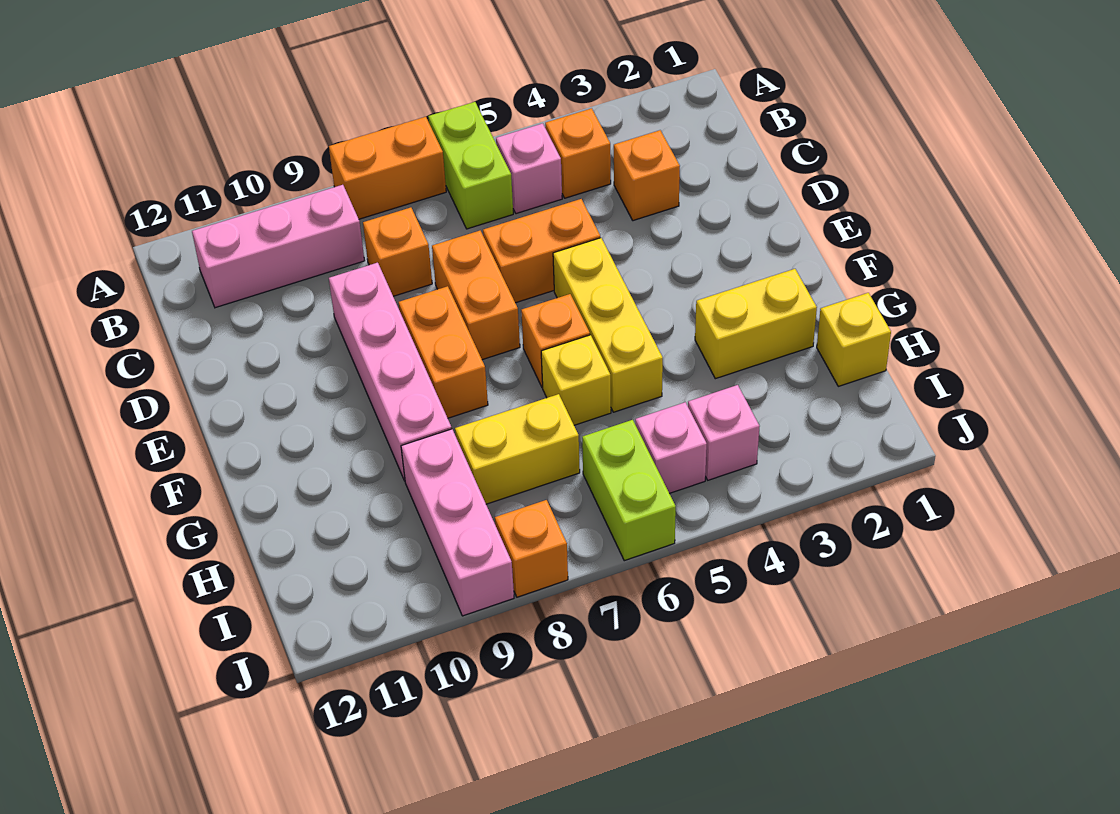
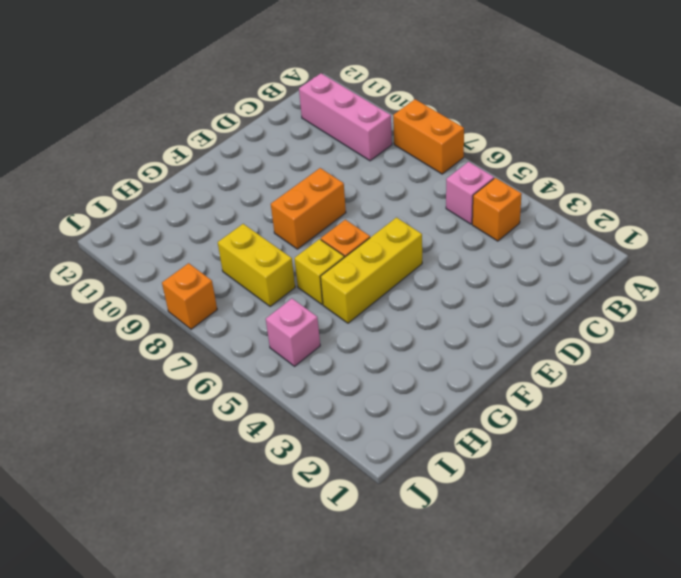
none -> lime 1x2 brick [428,102,513,229]
none -> orange 1x1 brick [614,130,680,221]
none -> orange 1x1 brick [363,207,432,296]

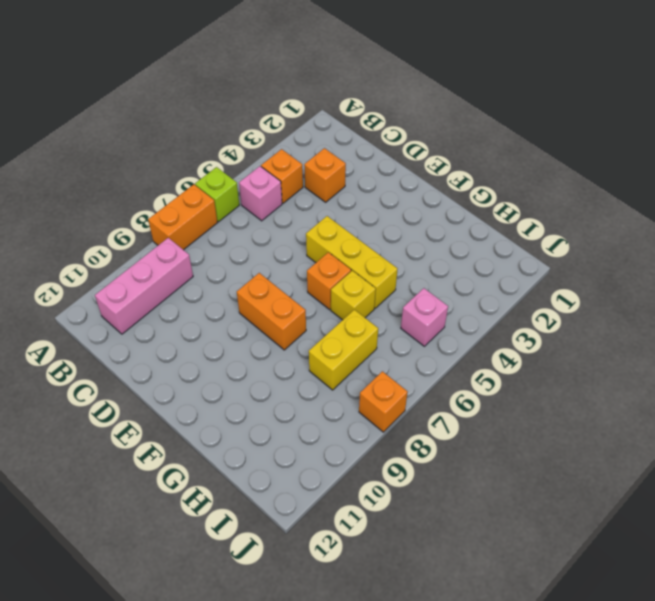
lime 1x1 brick [195,167,239,222] -> lime 1x2 brick [428,102,513,229]
none -> orange 1x1 brick [363,207,432,296]
none -> orange 1x2 brick [483,199,600,303]
none -> orange 1x2 brick [432,231,520,360]

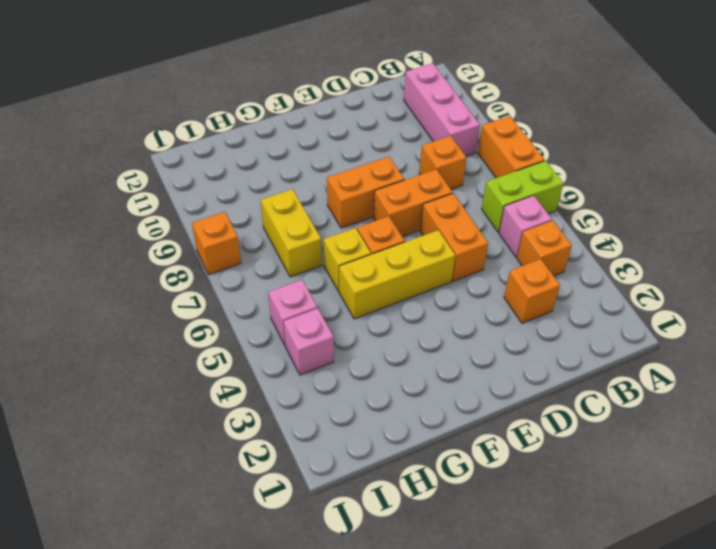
none -> pink 1x4 brick [329,263,452,481]
none -> yellow 1x2 brick [695,269,817,379]
none -> yellow 1x1 brick [817,293,891,386]

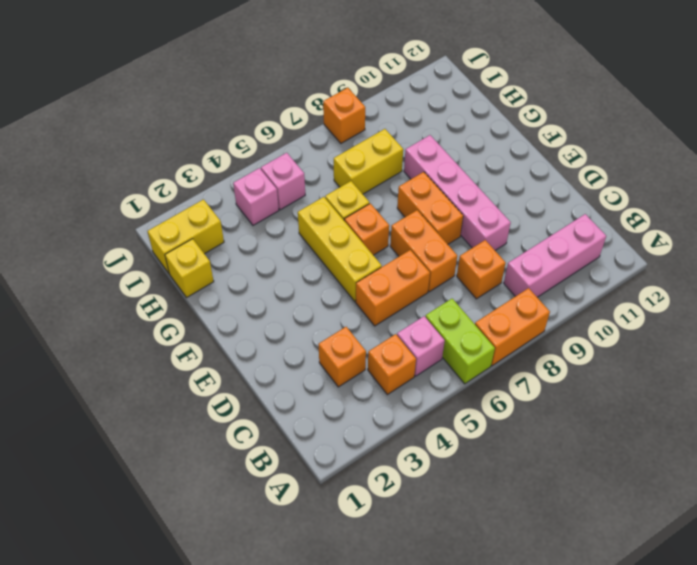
yellow 1x2 brick [148,200,224,274] -> yellow 1x2 brick moved to [695,269,817,379]
none -> pink 1x3 brick [401,429,514,616]
none -> lime 1x2 brick [582,420,676,561]

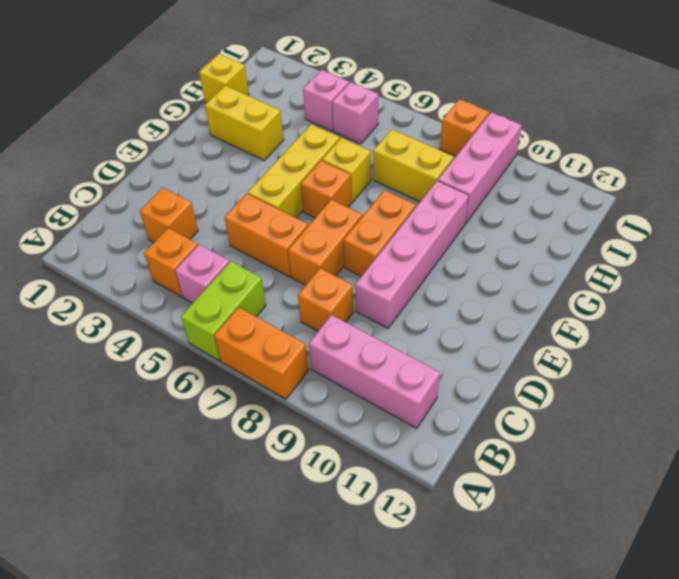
none -> lime 1x2 brick [582,420,676,561]

